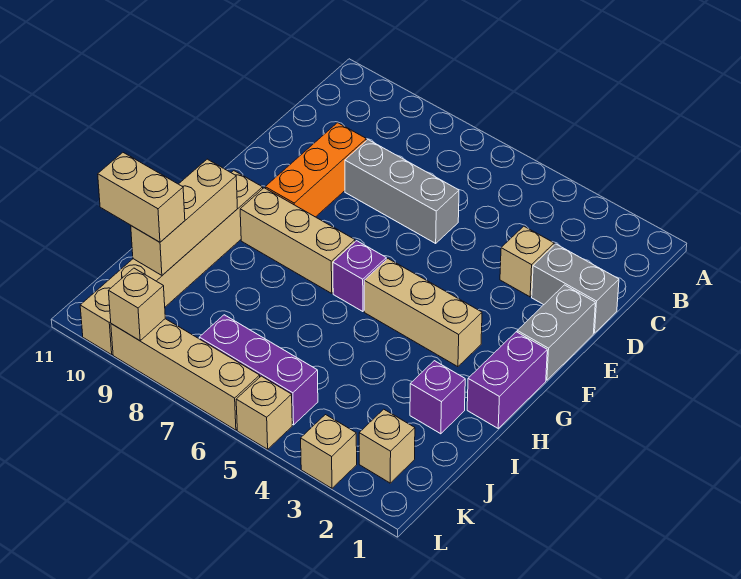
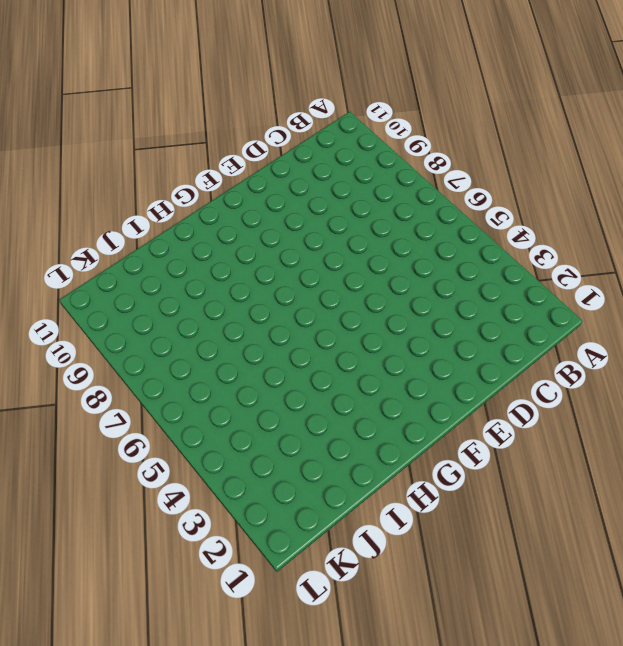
none -> grey 1x2 brick [532,244,619,333]
none -> tan 1x1 brick [500,226,554,297]
none -> grey 1x3 brick [345,140,459,243]

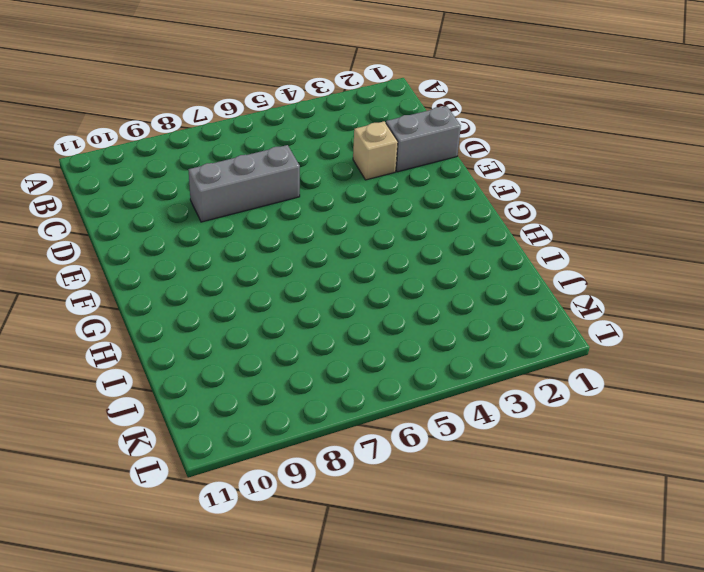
none -> orange 1x3 brick [265,123,366,217]
none -> grey 1x2 brick [517,285,595,380]
none -> purple 1x2 brick [467,332,547,428]

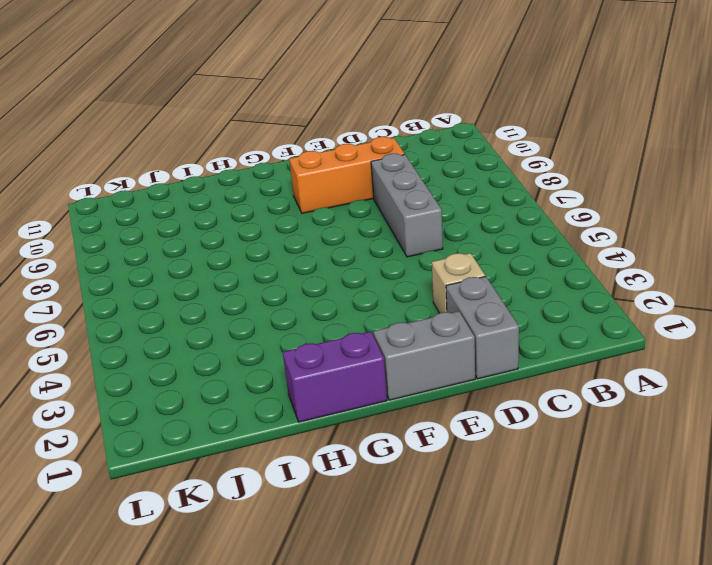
none -> tan 1x3 brick [364,259,482,367]
none -> purple 1x1 brick [333,241,386,312]
none -> tan 1x3 brick [240,188,355,293]

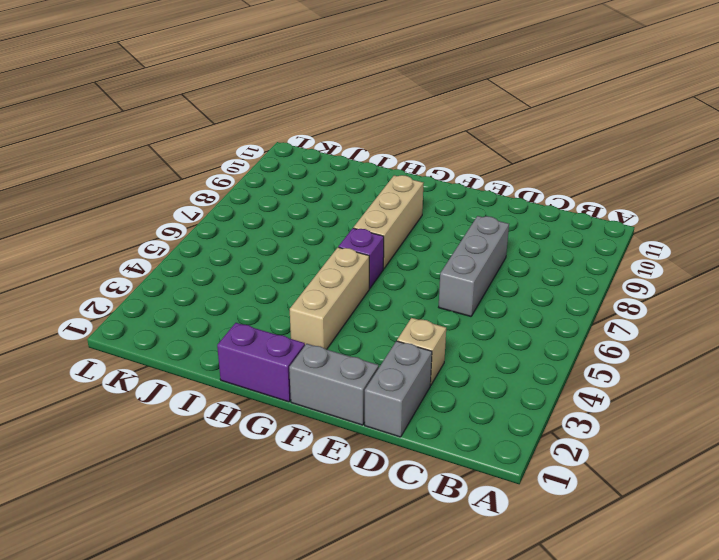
none -> orange 1x3 brick [265,123,366,217]
none -> tan 1x6 brick [80,171,263,355]
none -> purple 1x1 brick [410,361,465,434]

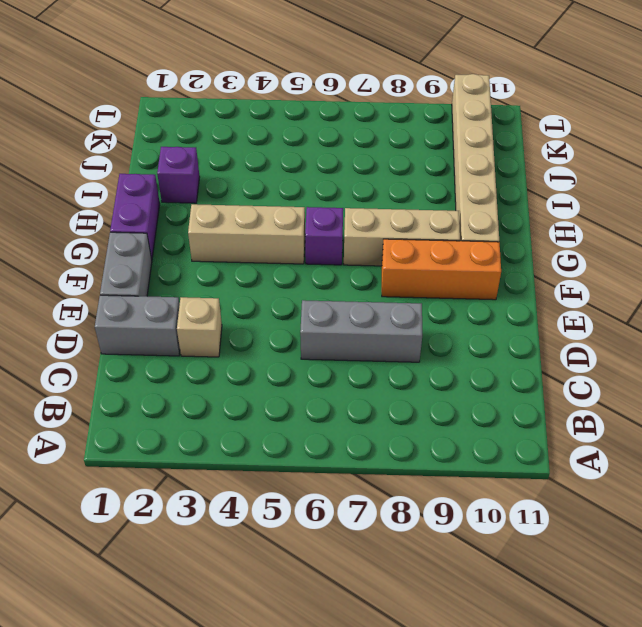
orange 1x3 brick [382,239,501,300] -> orange 1x3 brick turned to [265,123,366,217]
none -> tan 1x1 brick [359,409,415,483]
none -> purple 1x3 brick [199,315,318,425]
none -> tan 1x1 brick [301,415,357,488]

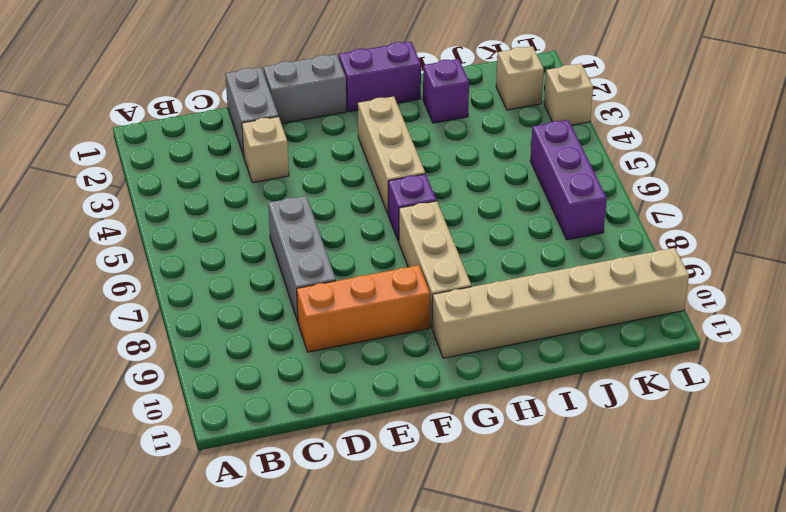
none -> tan 1x1 brick [236,376,292,449]
none -> tan 1x4 brick [111,319,260,430]
none -> tan 1x3 brick [131,159,238,275]

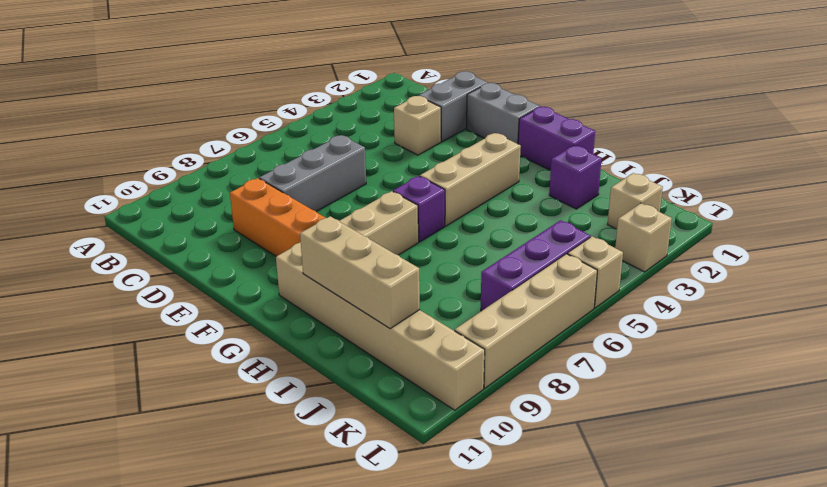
none -> tan 1x1 brick [109,268,165,341]
none -> tan 1x2 brick [98,153,185,242]

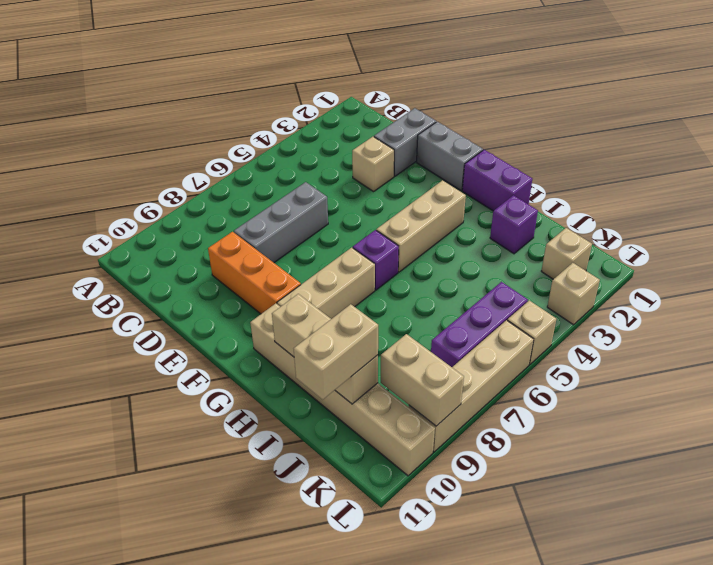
tan 1x2 brick [381,334,464,426] -> tan 1x1 brick [109,268,165,341]

